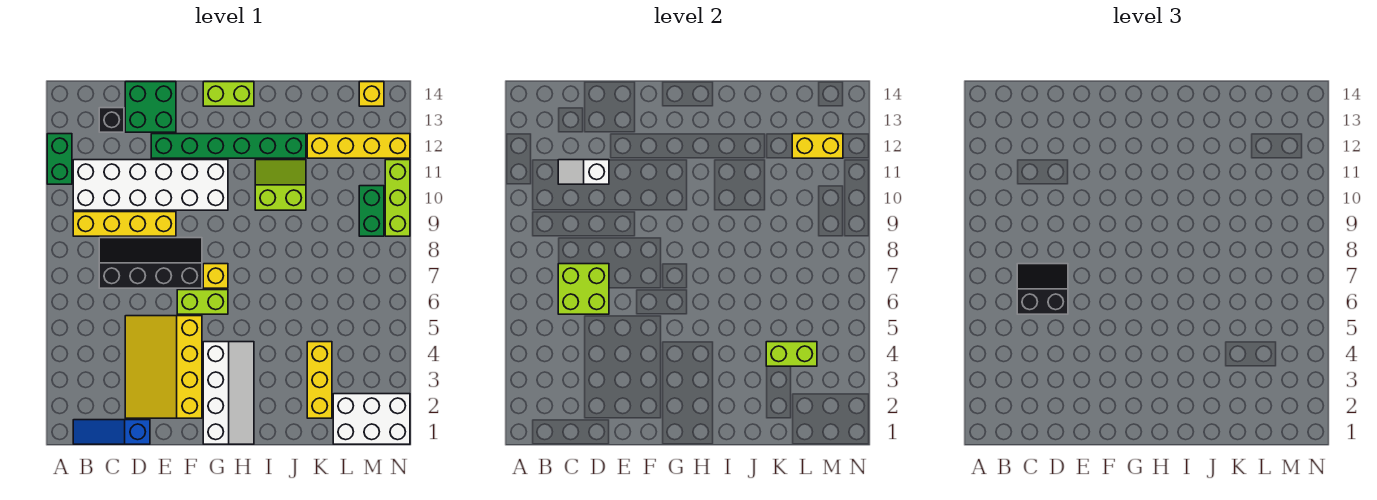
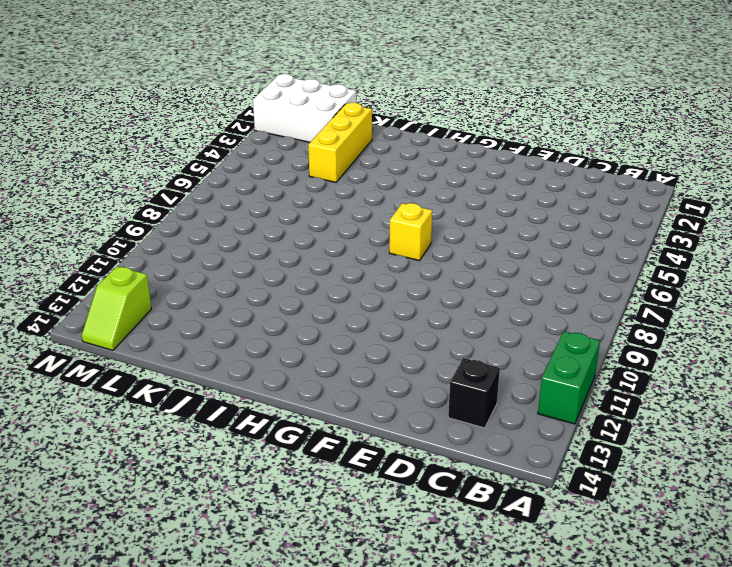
lime 1x2 slope [82,267,151,350] -> yellow 1x1 brick [359,82,384,106]
none -> blue 1x3 slope [73,420,150,444]
none -> yellow 1x4 brick [73,212,176,236]
none -> white 2x6 brick [73,160,228,210]

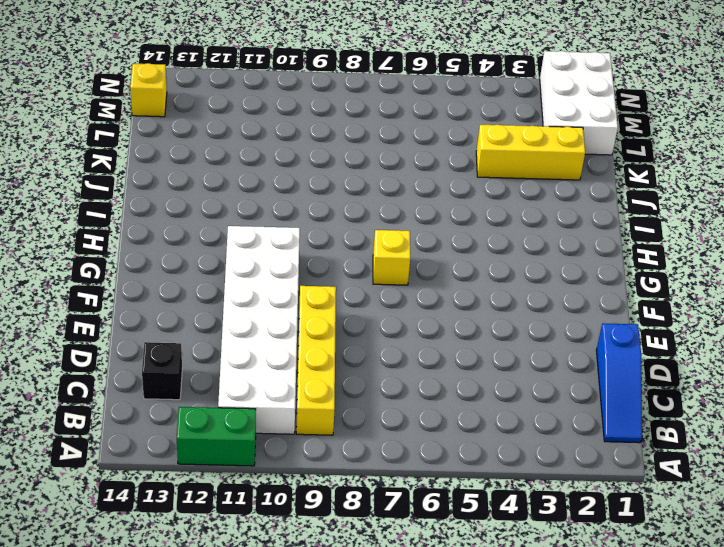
none -> black 2x4 slope [99,238,202,288]
none -> yellow 3x4 slope [125,316,202,418]
none -> green 2x2 brick [125,82,176,132]

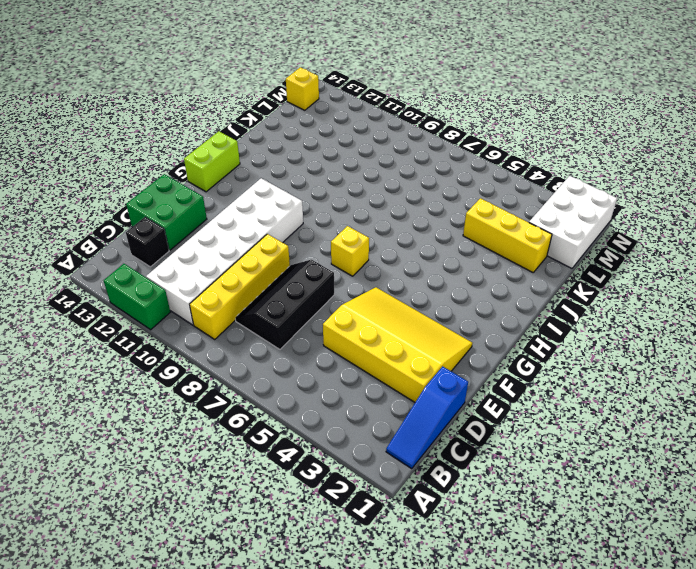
black 2x3 slope [235,260,334,349] -> black 2x4 slope [99,238,202,288]
yellow 3x4 slope [323,287,472,402] -> yellow 3x4 slope turned to [125,316,202,418]
none -> green 1x6 brick [151,134,306,158]
none -> lime 1x2 brick [177,290,228,314]
none -> white 2x4 slope [203,342,254,444]

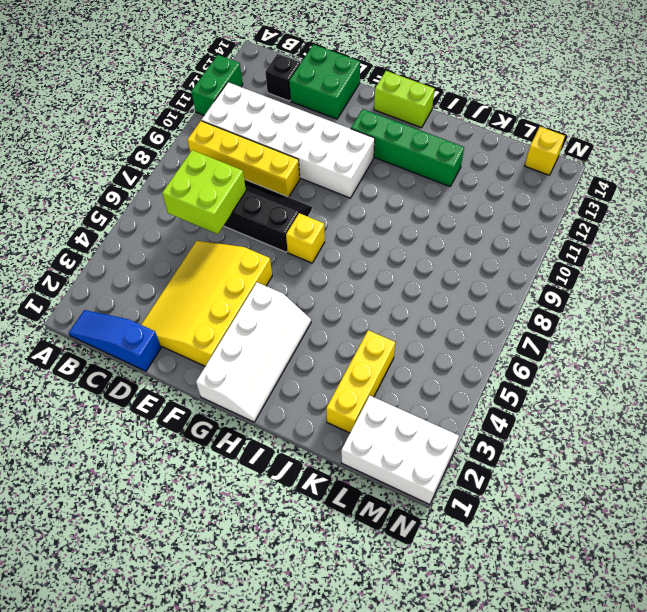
green 1x4 brick [351,109,464,186] -> green 1x6 brick [151,134,306,158]
none -> lime 1x2 brick [177,290,228,314]
none -> lime 2x2 slope [255,160,306,210]
none -> yellow 1x4 brick [307,134,410,158]

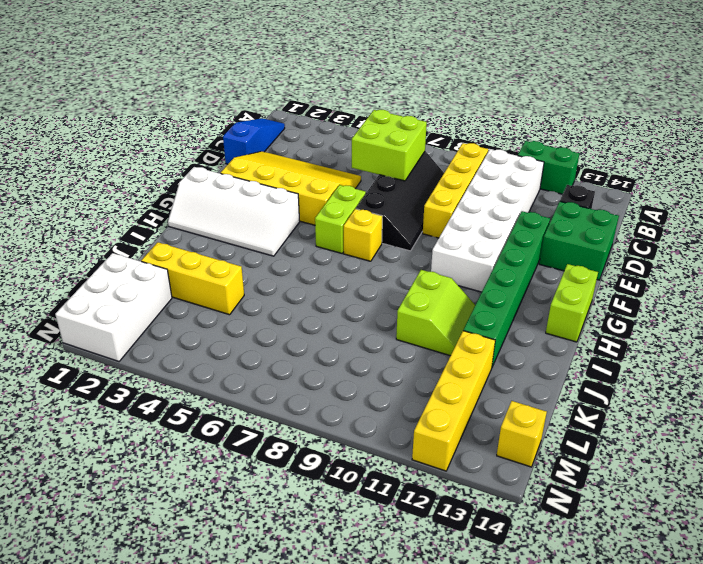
none -> green 1x2 brick [359,186,384,236]
none -> lime 1x3 brick [385,160,410,236]
none -> white 1x2 slope [558,160,609,184]

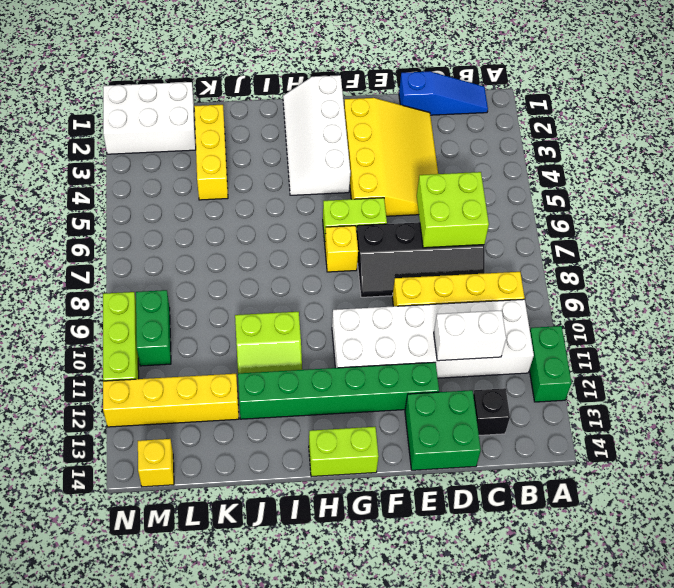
white 1x2 brick [434,310,506,361] -> white 1x2 slope [558,160,609,184]
none -> lime 1x2 brick [766,342,817,366]
none -> yellow 1x2 brick [792,134,843,158]
none -> black 2x2 slope [1017,264,1068,314]

